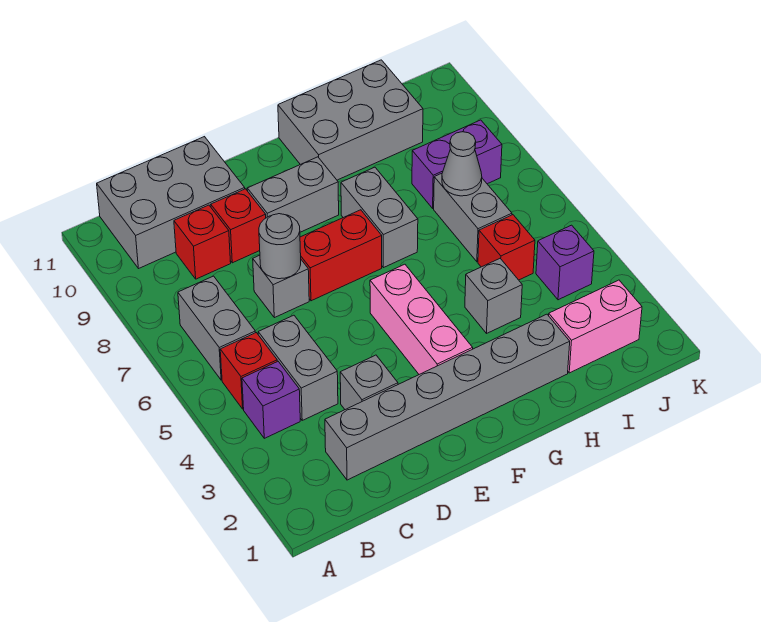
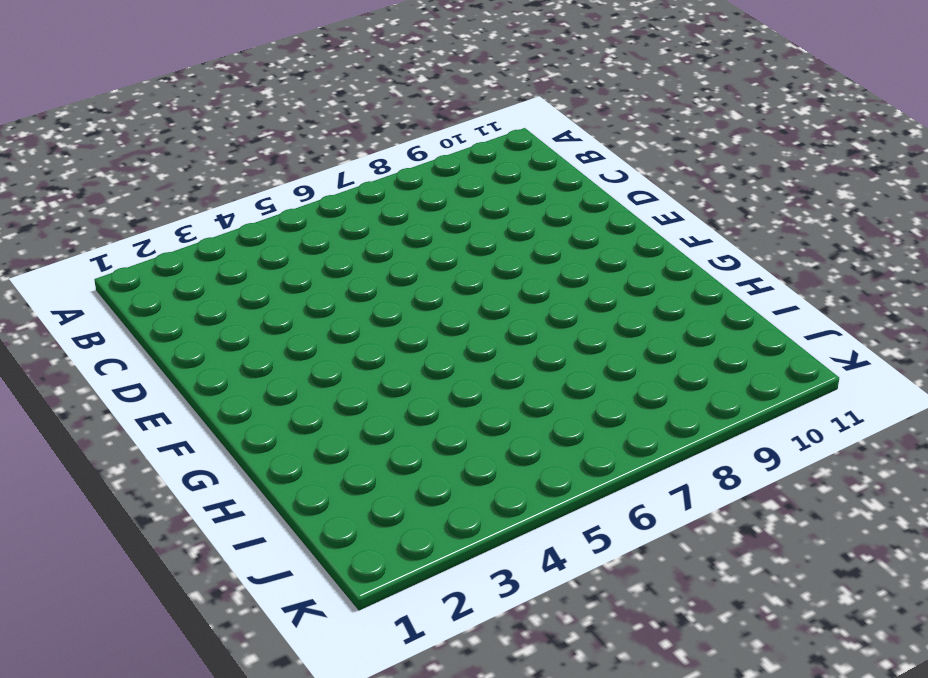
none -> purple 1x1 brick [242,361,300,438]
none -> red 1x1 brick [220,333,277,409]
none -> grey 1x2 brick [178,276,255,380]

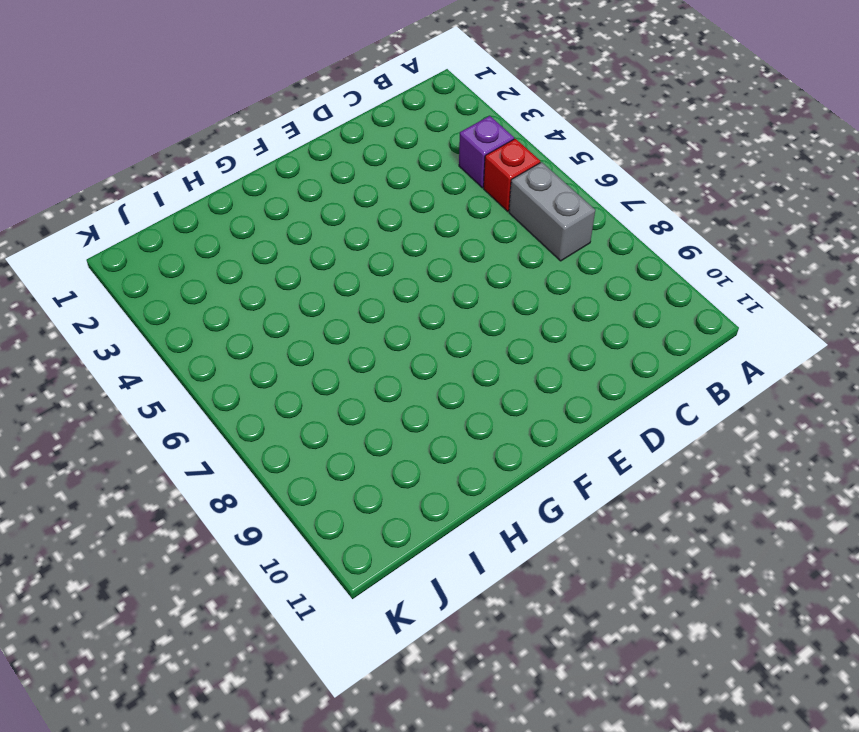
none -> grey 2x3 brick [97,137,245,269]
none -> grey 1x6 brick [325,314,570,480]
none -> grey 1x2 brick [258,315,338,420]

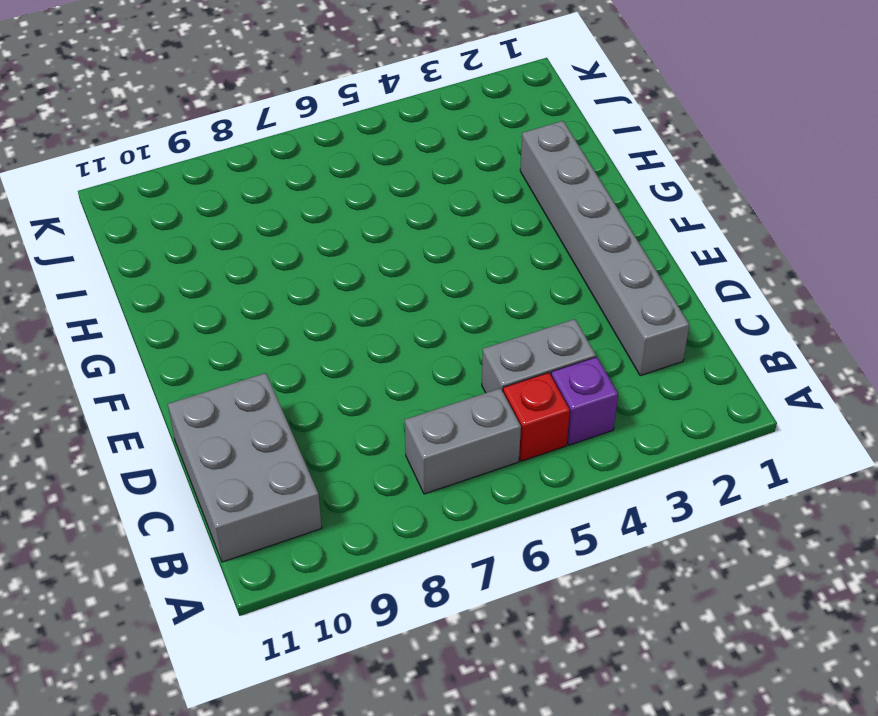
none -> red 1x1 brick [174,205,231,279]
none -> grey 1x1 brick [340,355,398,410]
none -> grey 1x1 brick [253,255,309,318]

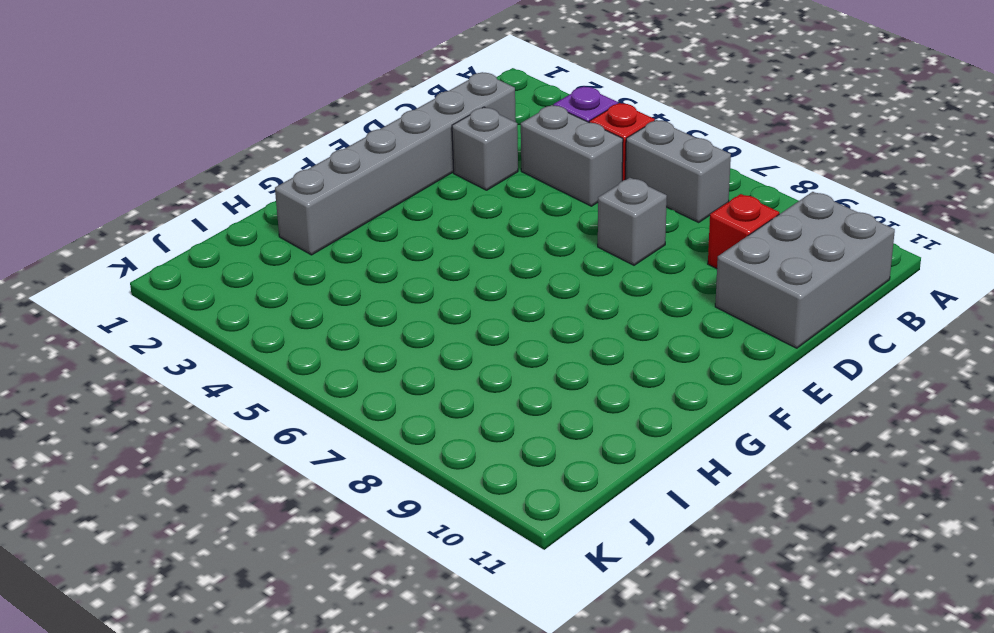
none -> red 1x1 brick [211,189,266,263]
none -> red 1x2 brick [300,210,382,301]
none -> grey 1x2 brick [247,157,339,232]

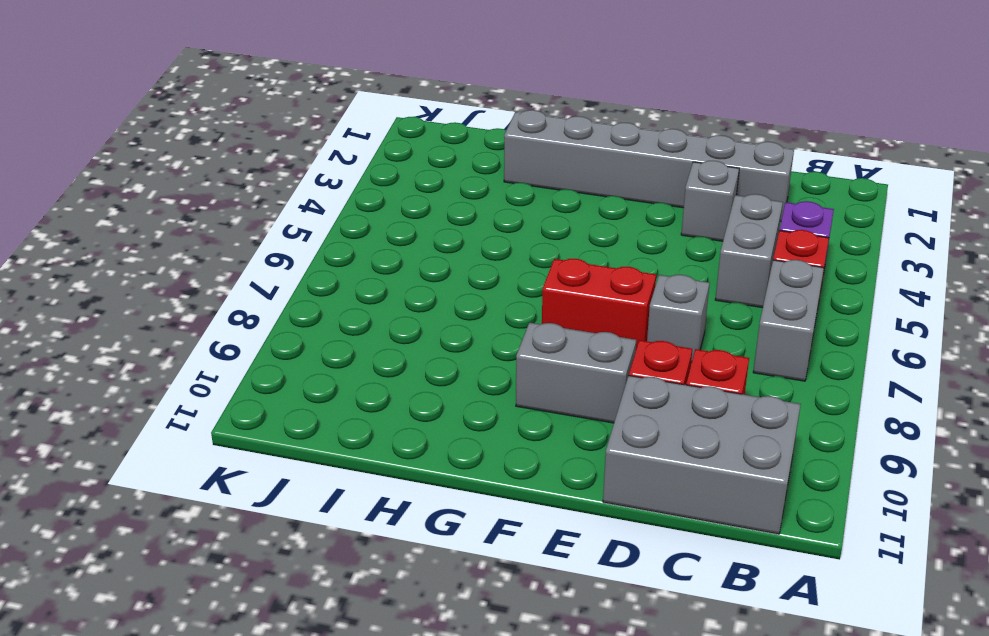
none -> pink 1x3 brick [370,264,473,374]
none -> grey 1x2 brick [341,167,418,268]
none -> grey 2x3 brick [278,60,423,180]

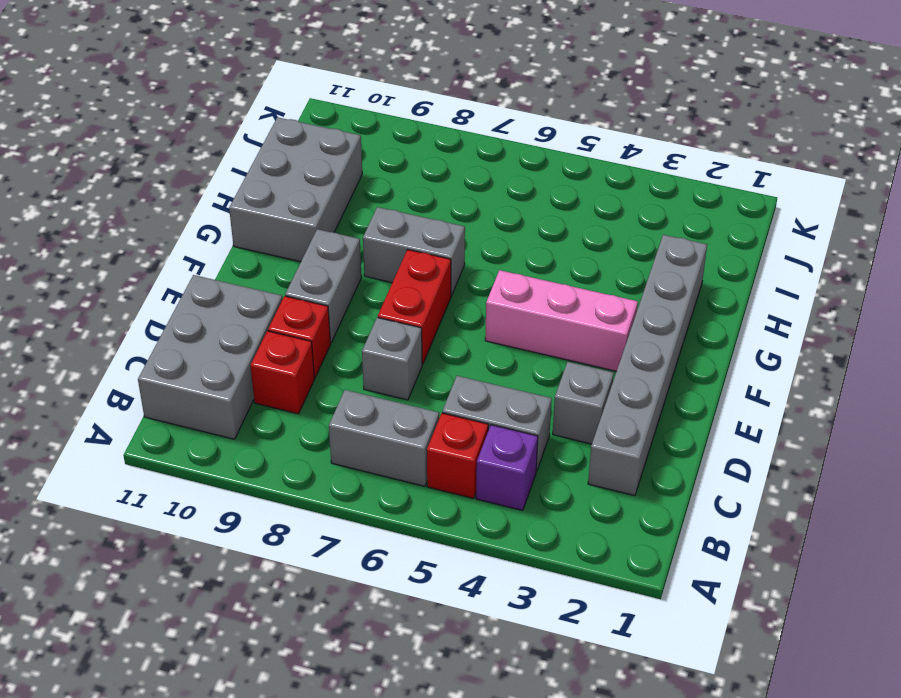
none -> grey 1x1 brick [465,259,522,333]
none -> pink 1x2 brick [549,280,642,373]
none -> red 1x1 brick [478,215,535,280]

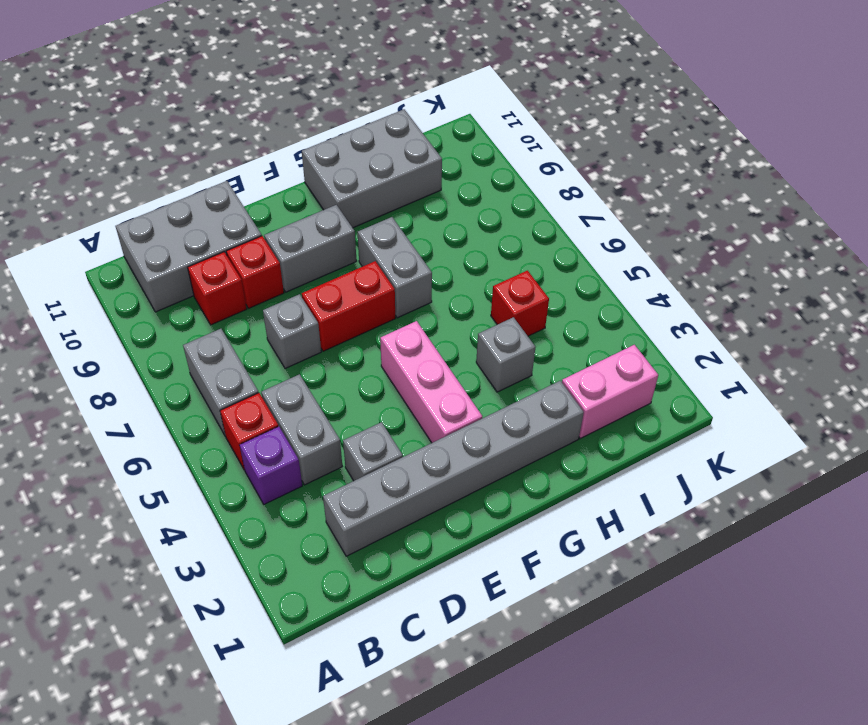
none -> grey 1x2 brick [434,173,512,262]
none -> purple 1x2 brick [412,120,502,208]
none -> purple 1x1 brick [536,225,594,300]

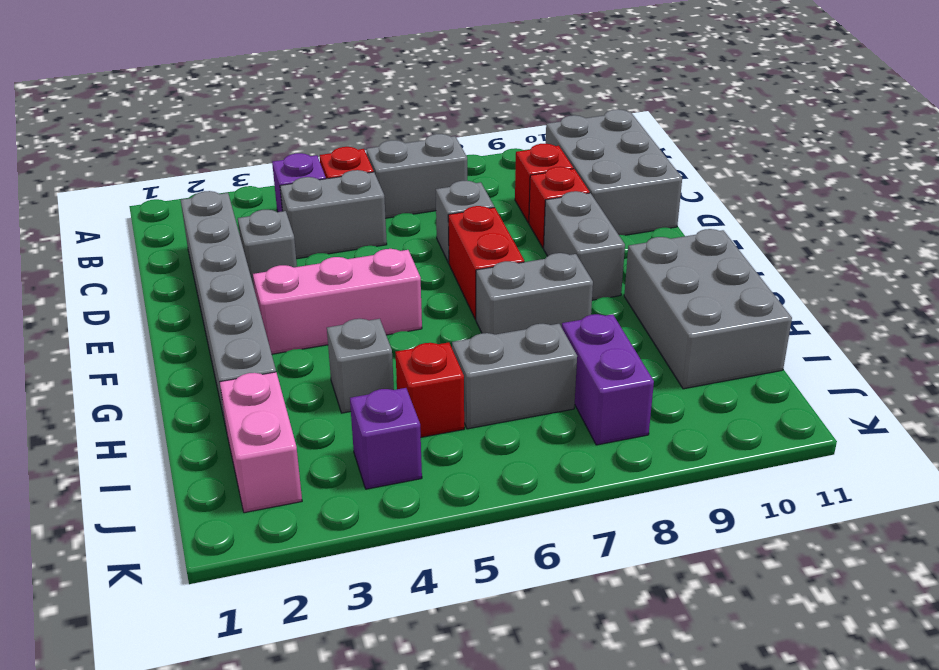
none -> grey 1x1 round brick [259,214,301,279]
none -> grey 1x1 cone [442,132,482,196]

